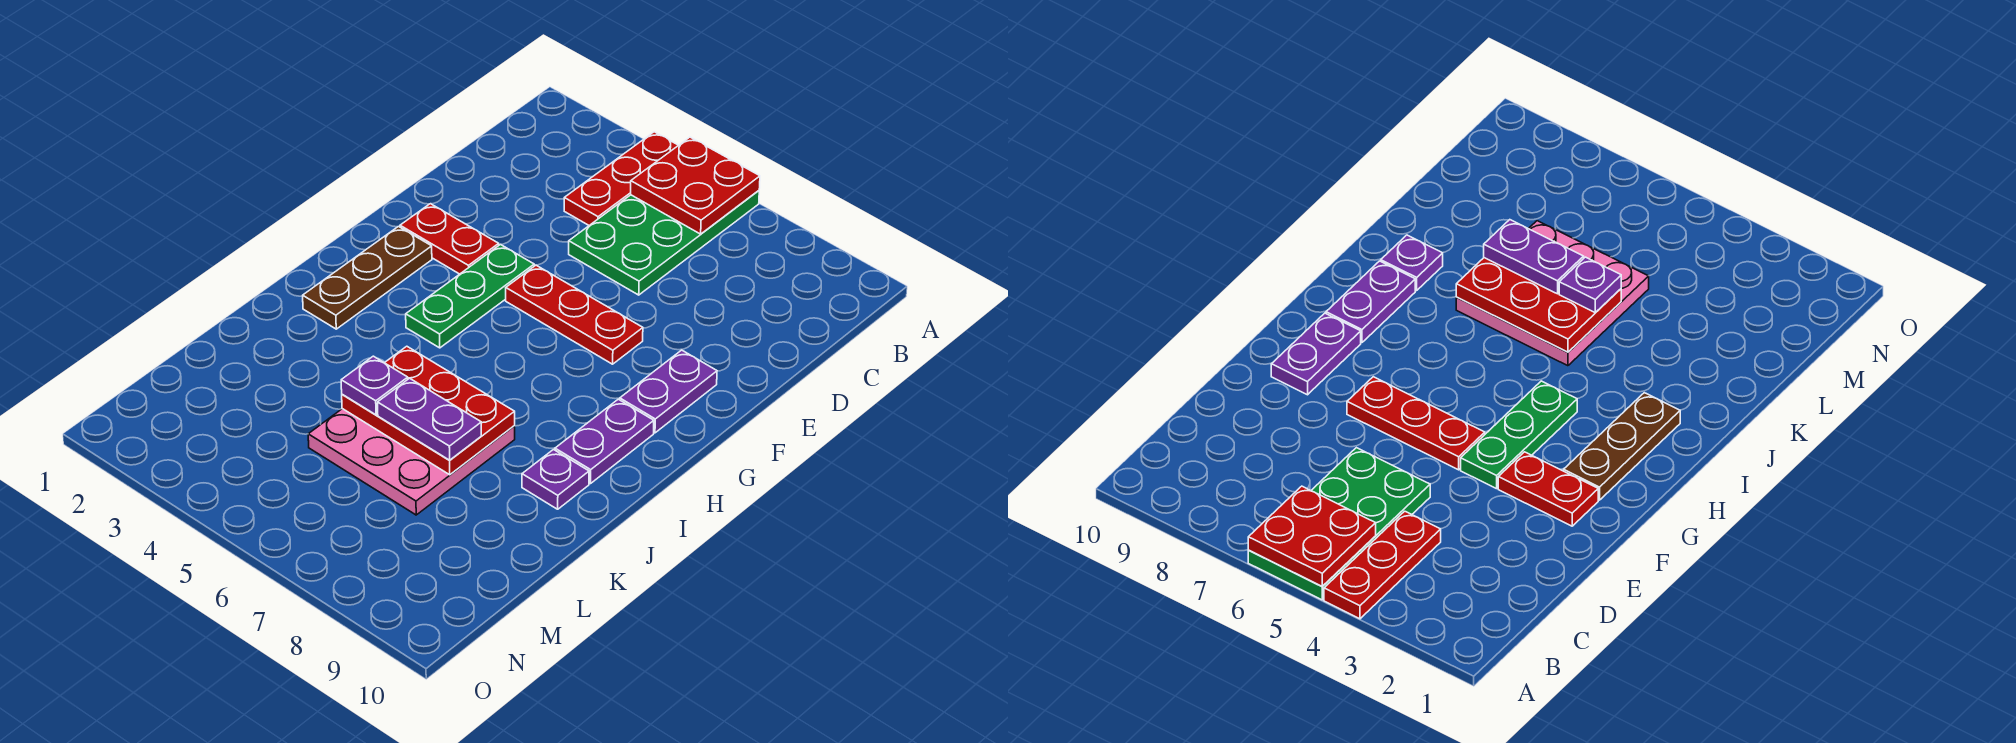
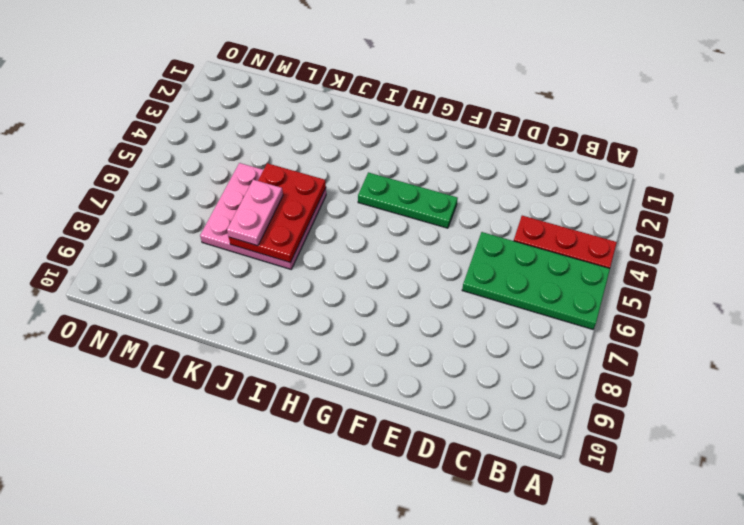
pink 1x2 plate [227,180,283,246] -> purple 1x2 plate [378,378,481,460]
none -> red 1x2 plate [400,204,499,274]
none -> red 1x3 plate [506,265,643,364]
none -> purple 1x2 plate [620,350,717,433]

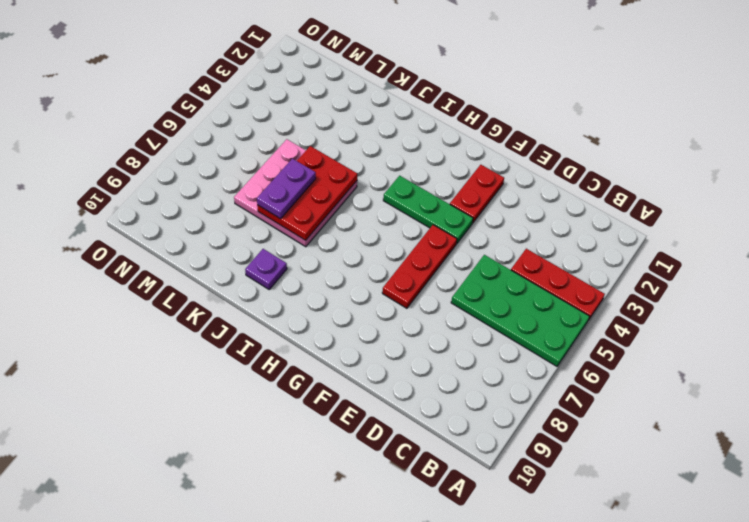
none -> purple 1x2 plate [620,350,717,433]
none -> brown 1x3 plate [303,227,432,329]
none -> purple 1x2 plate [555,399,654,484]

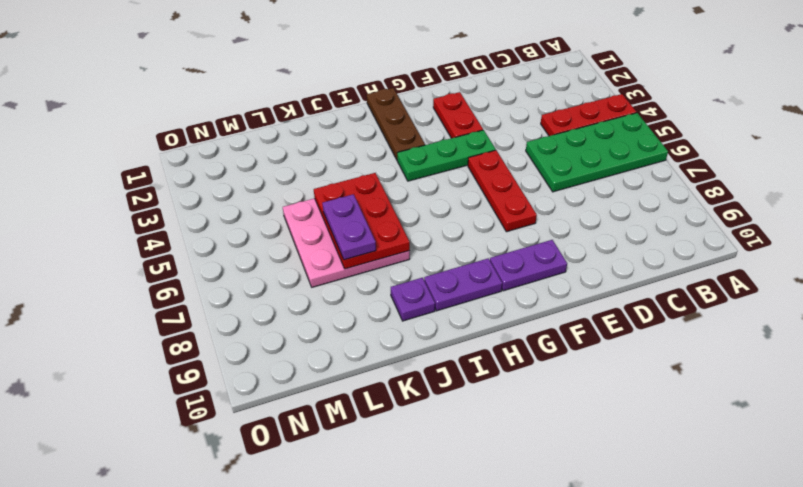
brown 1x3 plate [367,88,425,159] -> brown 1x3 plate turned to [303,227,432,329]
none -> red 2x2 plate [631,137,760,234]
none -> purple 1x1 plate [341,356,408,415]

